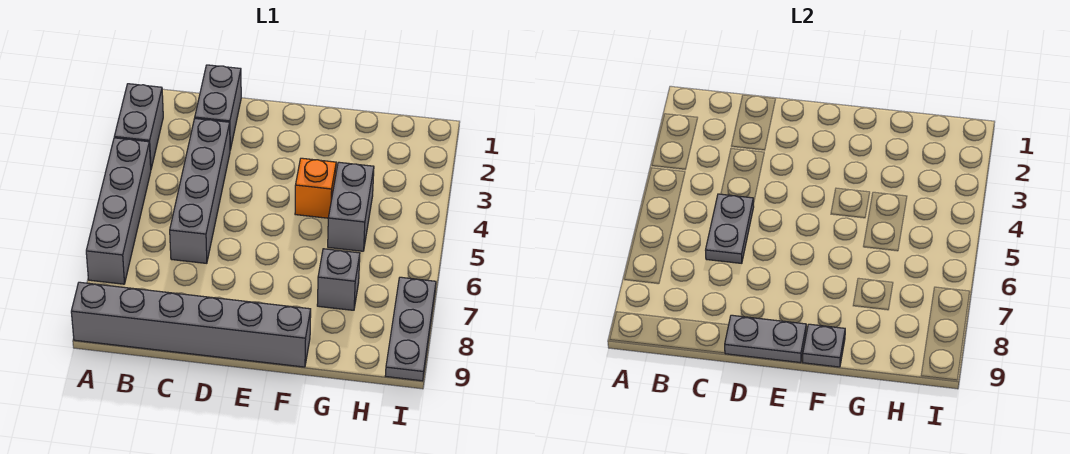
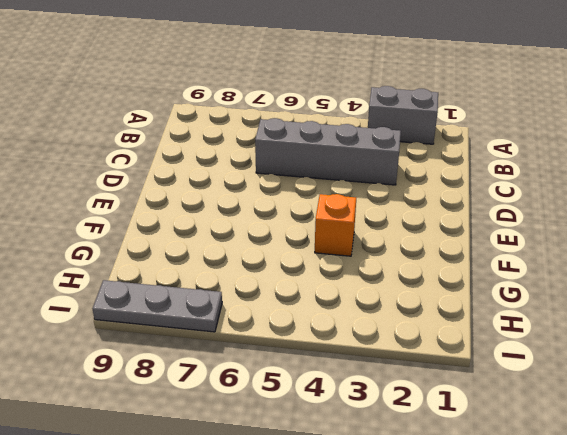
none -> grey 1x4 brick [86,138,151,284]
none -> grey 1x6 brick [71,282,311,367]
none -> grey 1x2 brick [195,65,241,150]

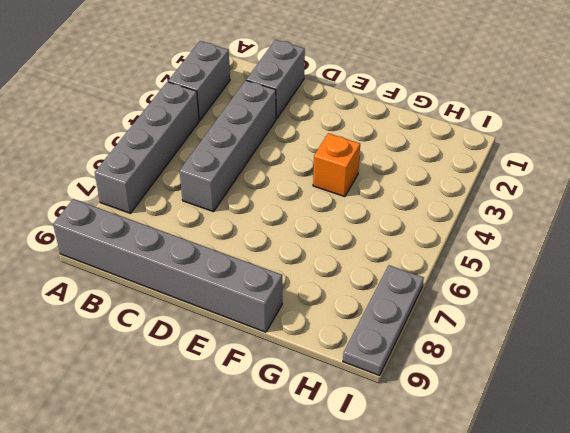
none -> grey 1x2 brick [328,162,374,251]
none -> grey 1x1 brick [317,249,360,310]
none -> grey 1x2 plate [706,194,754,263]

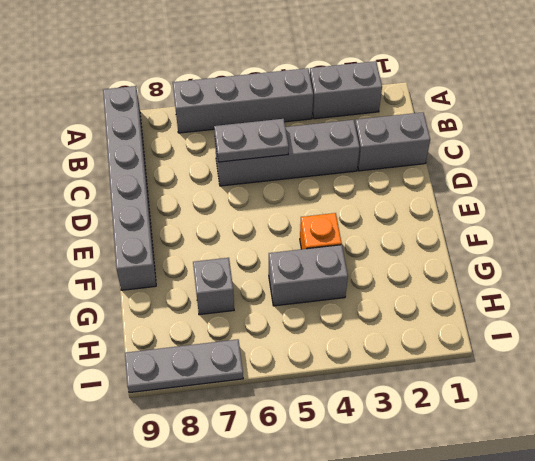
none -> grey 1x2 plate [725,315,806,363]
none -> grey 1x1 plate [803,324,845,367]

